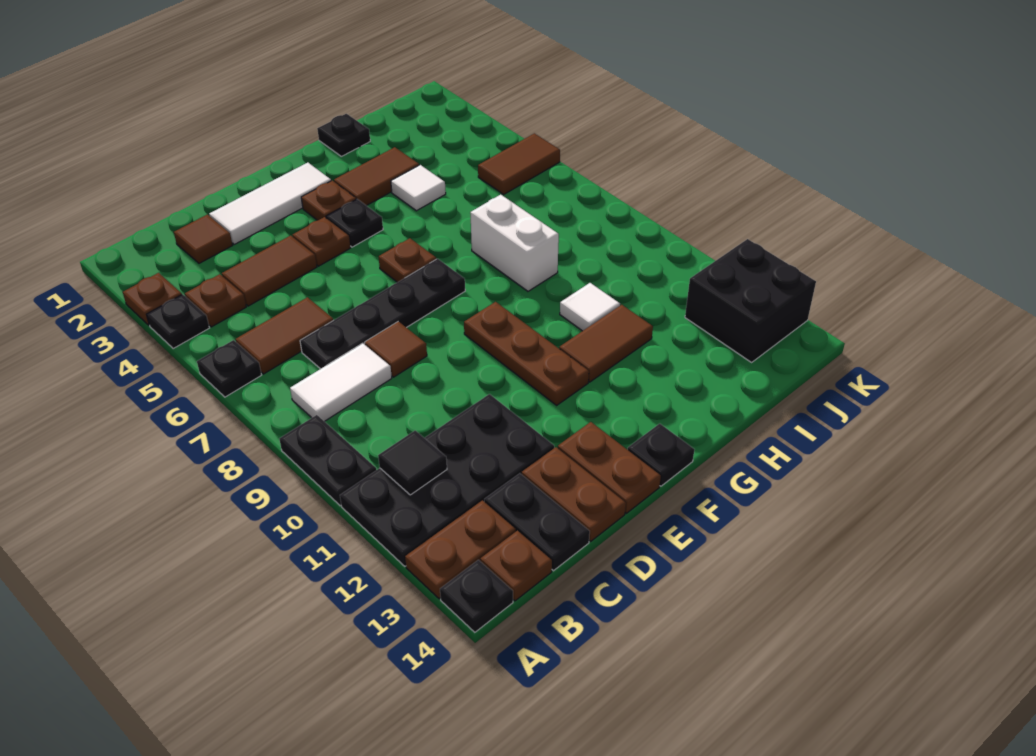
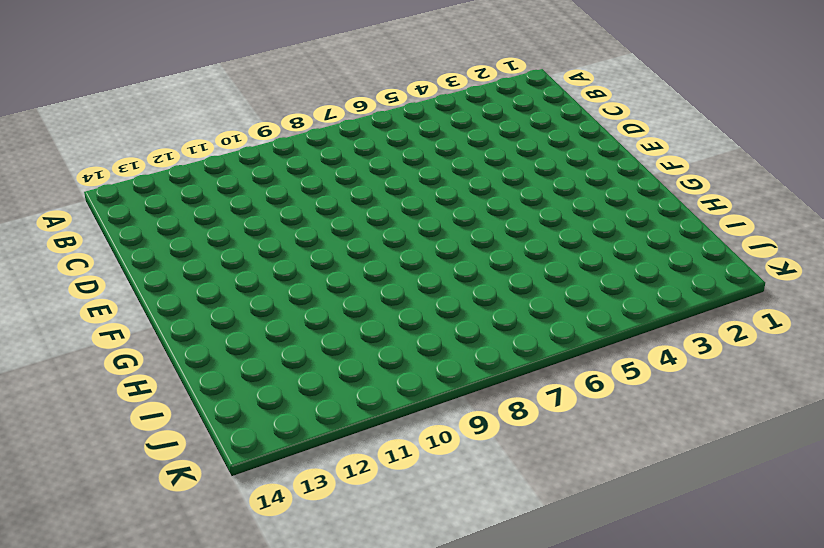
none -> brown 1x1 plate [123,273,182,325]
none -> black 1x1 plate [147,294,209,349]
none -> black 1x1 plate [197,340,261,397]
none -> black 1x2 plate [279,415,376,506]

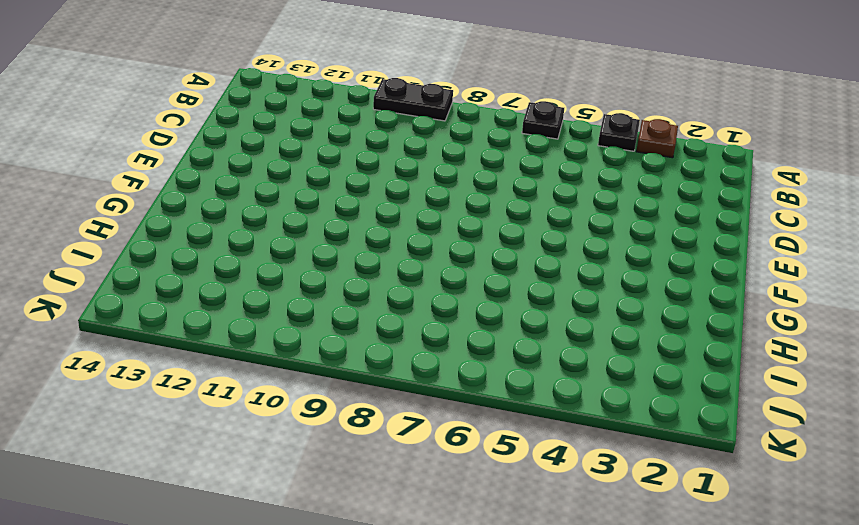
none -> black 2x4 plate [340,394,554,566]
none -> brown 1x2 plate [405,500,516,599]
none -> black 1x1 plate [440,560,513,632]
none -> brown 1x1 plate [185,274,246,327]

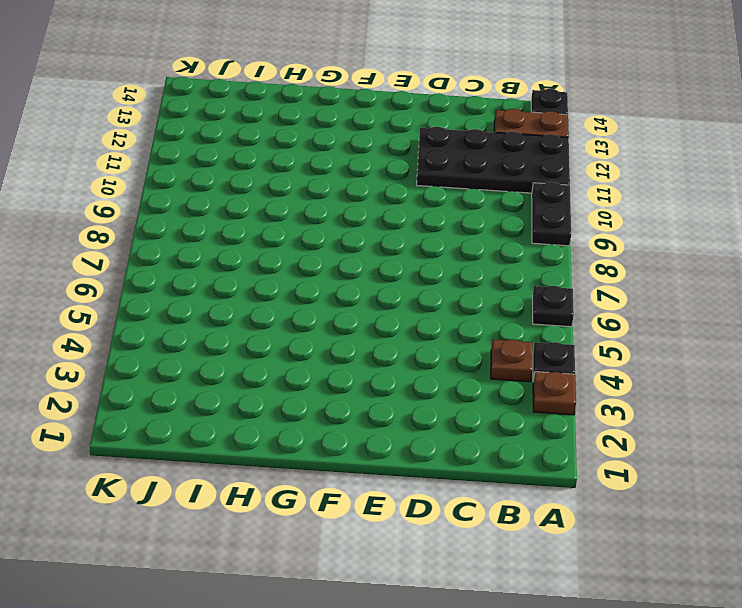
none -> brown 1x2 tile [236,297,333,374]
none -> white 1x2 tile [290,343,392,421]
none -> brown 1x1 plate [480,531,552,601]
none -> brown 1x1 tile [174,215,233,263]

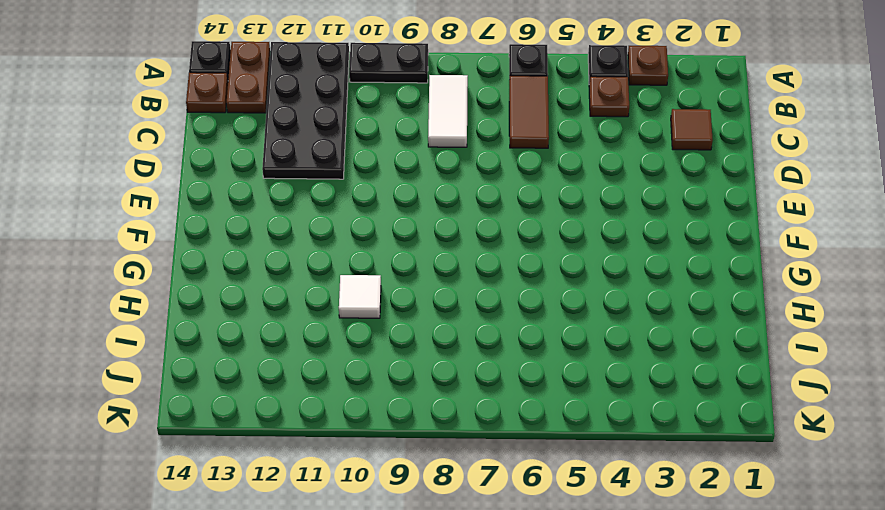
none -> brown 1x2 tile [222,236,317,306]
none -> black 1x4 plate [300,259,465,369]
none -> black 1x2 plate [484,473,590,571]
none -> white 1x3 tile [209,163,331,244]

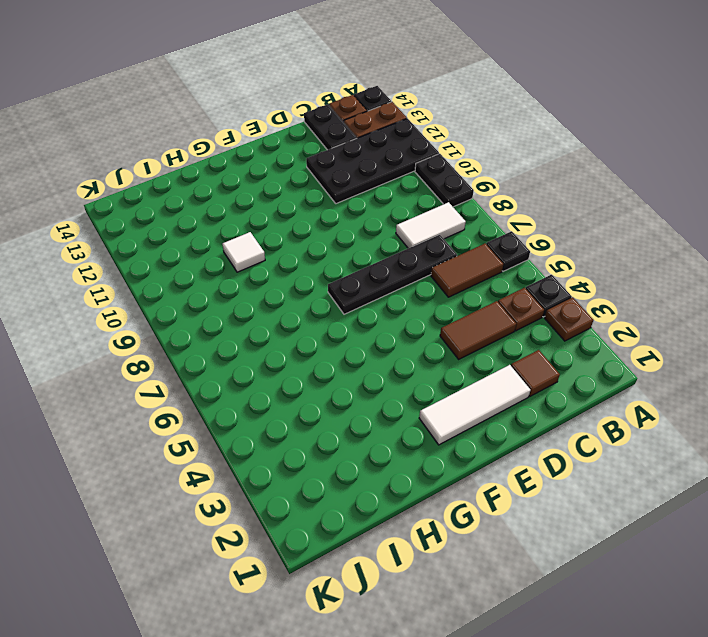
none -> brown 1x1 tile [365,321,427,377]
none -> brown 1x2 plate [522,447,626,541]
none -> brown 1x1 plate [293,217,350,266]
none -> brown 1x2 plate [558,422,661,513]

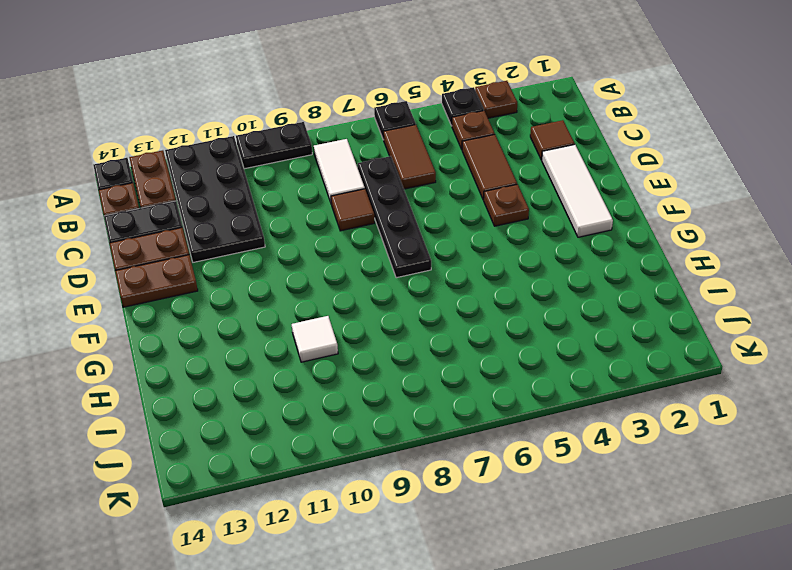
none -> brown 1x1 plate [301,181,356,220]
none -> black 1x1 plate [326,199,383,247]
none -> brown 1x1 plate [379,238,436,282]
none -> brown 1x3 plate [464,302,589,405]

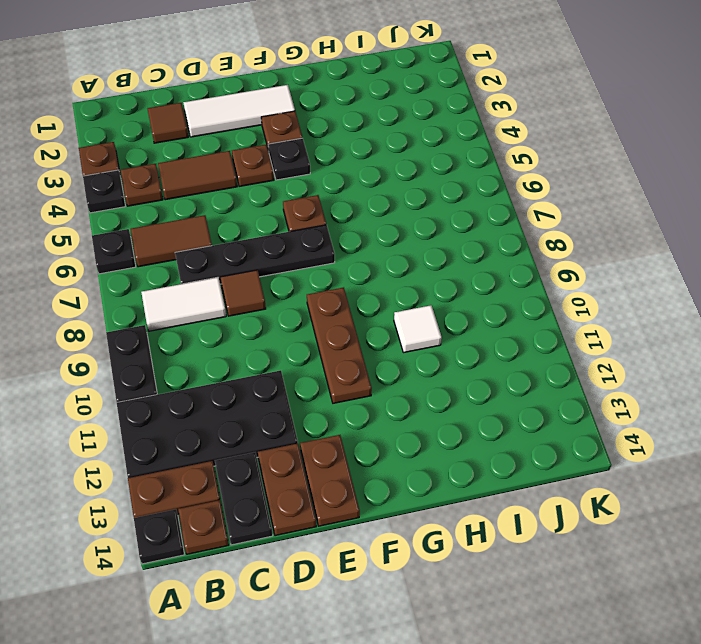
none -> black 1x1 plate [628,424,694,486]
none -> brown 1x2 tile [334,147,419,206]
none -> brown 1x2 tile [559,305,653,382]
none -> black 1x1 plate [317,114,370,156]

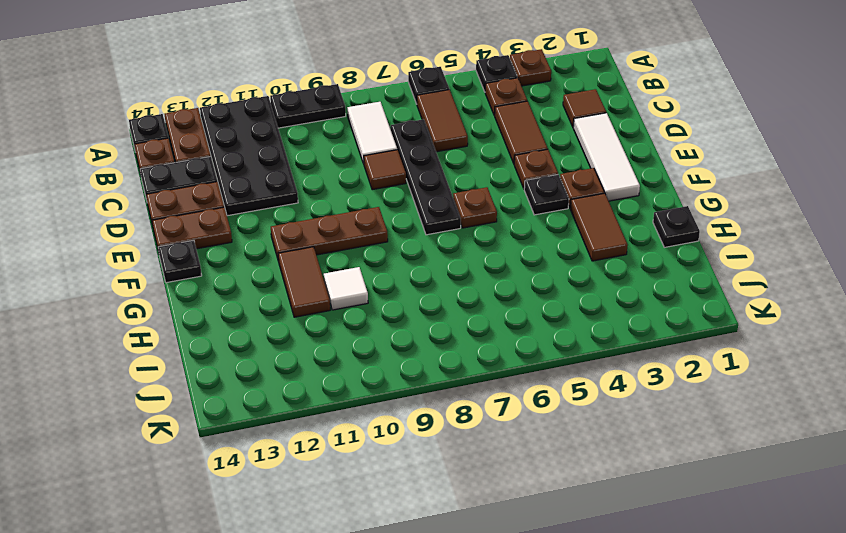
none -> white 1x1 tile [391,165,446,211]
none -> white 1x2 brick [470,195,559,291]
none -> brown 1x2 tile [478,133,560,194]
none -> black 2x2 brick [685,239,816,362]

